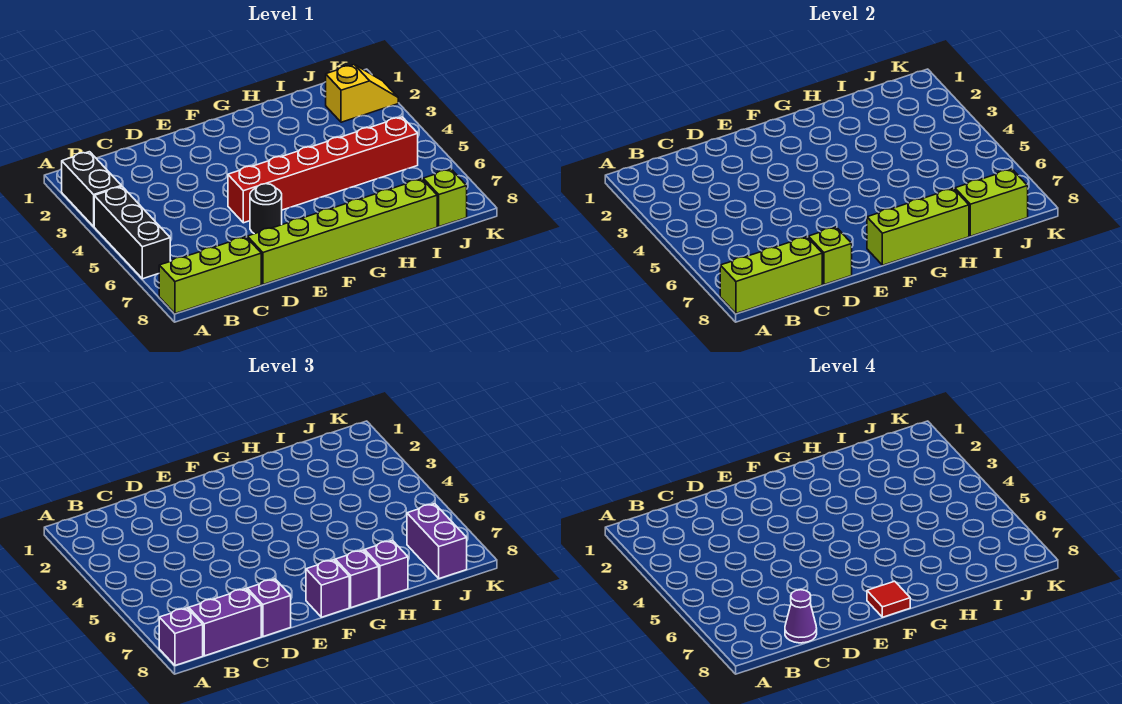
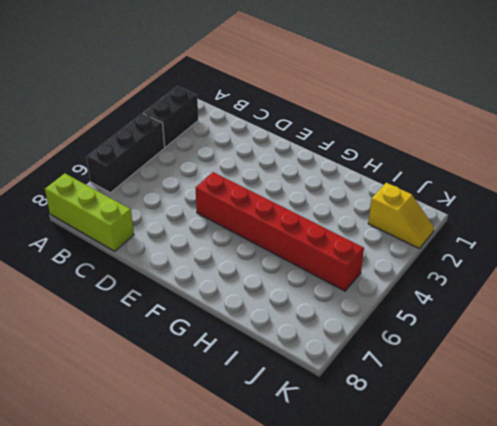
none -> lime 1x6 brick [247,179,437,285]
none -> black 1x1 round brick [250,184,282,234]
none -> lime 1x1 brick [423,169,467,227]

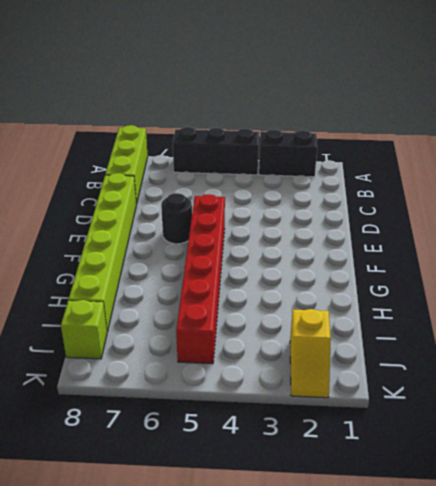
none -> lime 1x3 brick [720,237,822,313]
none -> lime 1x1 brick [808,227,852,285]
none -> lime 1x3 brick [867,188,969,265]

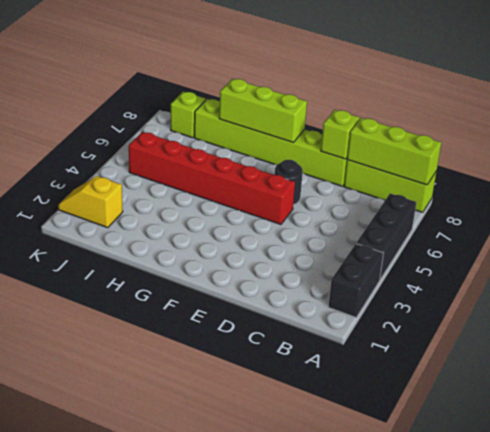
none -> lime 1x2 brick [955,169,1028,236]
none -> purple 1x1 brick [159,608,203,665]
none -> purple 1x2 brick [189,589,261,656]

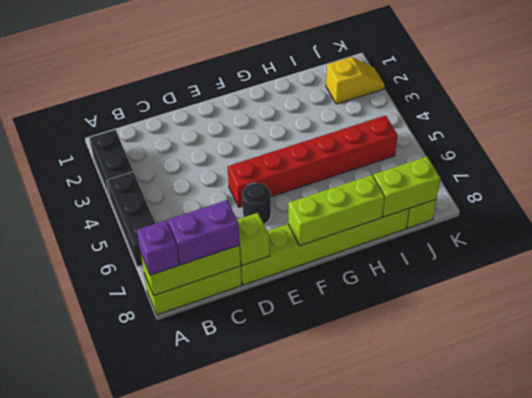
none -> purple 1x1 brick [247,579,291,637]
none -> purple 1x1 brick [306,560,349,617]
none -> purple 1x1 brick [335,550,379,608]

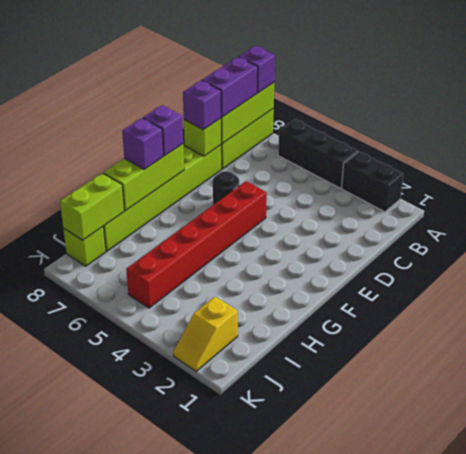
none -> purple 1x1 brick [365,540,408,598]
none -> purple 1x2 brick [407,504,467,579]
none -> purple 1x1 cone [785,590,817,643]

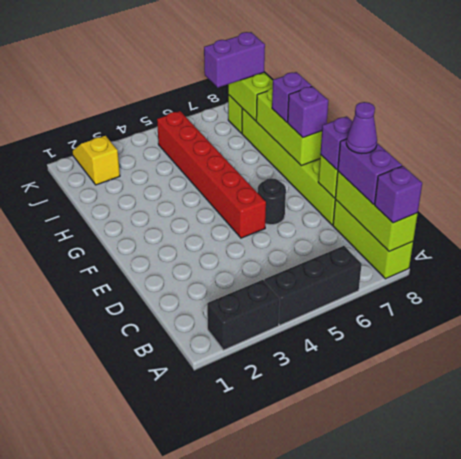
none -> purple 1x1 brick [365,540,408,598]
none -> red 1x1 tile [867,581,910,617]

